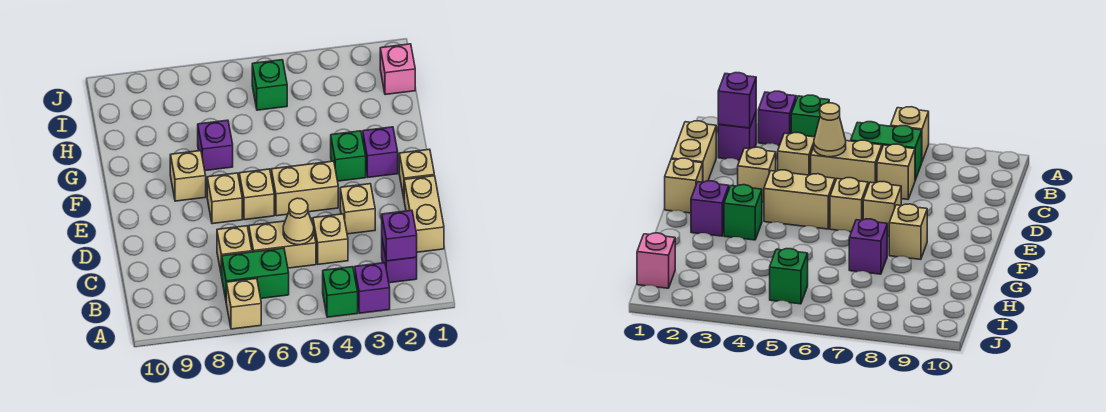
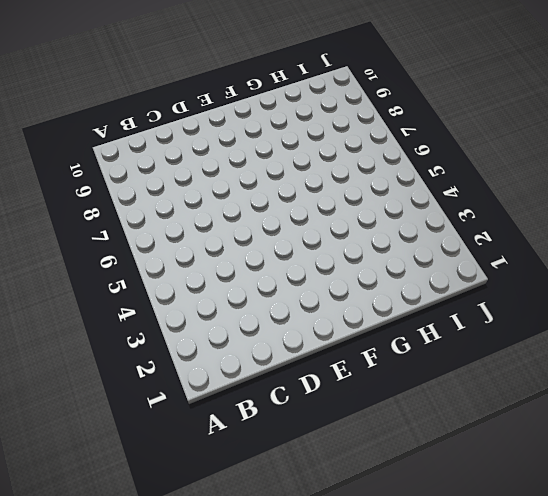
none -> purple 1x1 brick [355,263,390,313]
none -> green 1x1 brick [323,267,358,317]
none -> tan 1x1 brick [226,278,261,329]

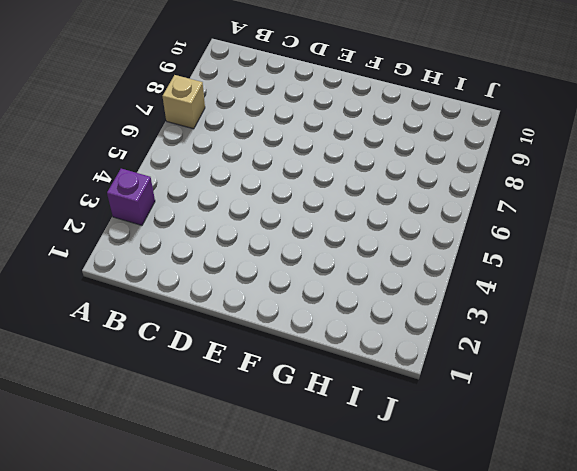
none -> green 1x1 brick [323,267,358,317]
none -> purple 1x1 brick [382,240,417,283]
none -> green 1x2 brick [222,248,289,299]

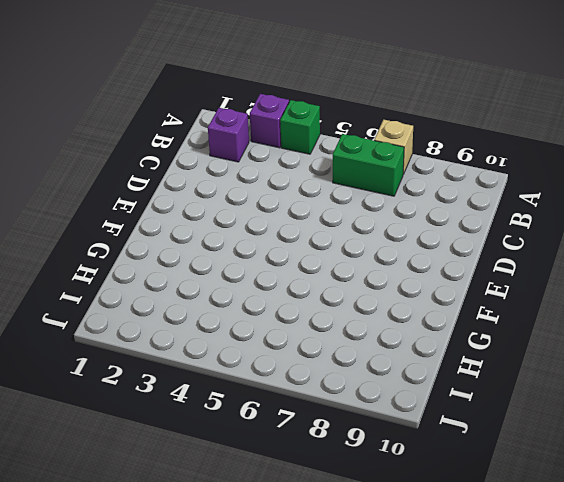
none -> tan 1x2 brick [404,176,444,252]
none -> tan 1x1 brick [313,214,348,264]
none -> tan 1x2 brick [249,218,316,268]

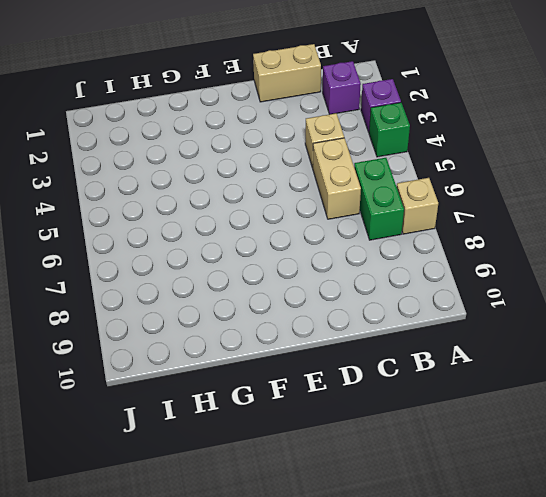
none -> tan 1x1 brick [217,226,252,276]
none -> tan 1x1 brick [340,184,375,234]
none -> tan 1x1 brick [399,149,434,197]

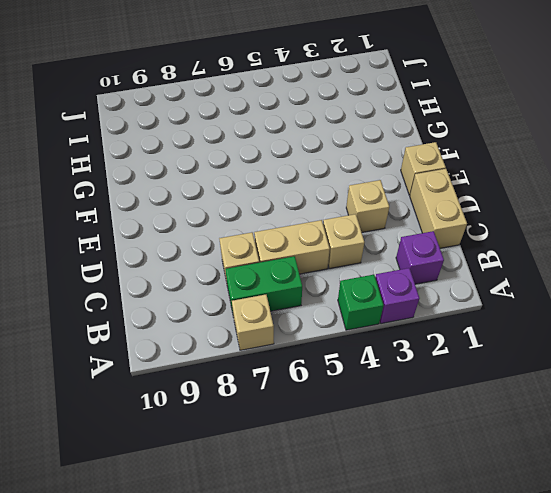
none -> tan 1x2 brick [271,161,338,216]
none -> tan 1x1 brick [239,169,274,220]
none -> tan 1x1 brick [207,173,242,224]

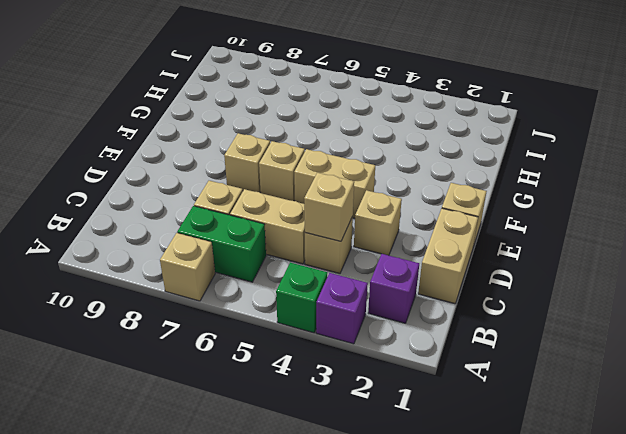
tan 1x1 brick [304,173,354,241] -> tan 1x1 brick moved to [170,151,206,201]
none -> purple 1x1 brick [363,127,398,178]
none -> green 1x1 brick [331,131,366,181]
none -> purple 1x1 brick [198,120,233,171]

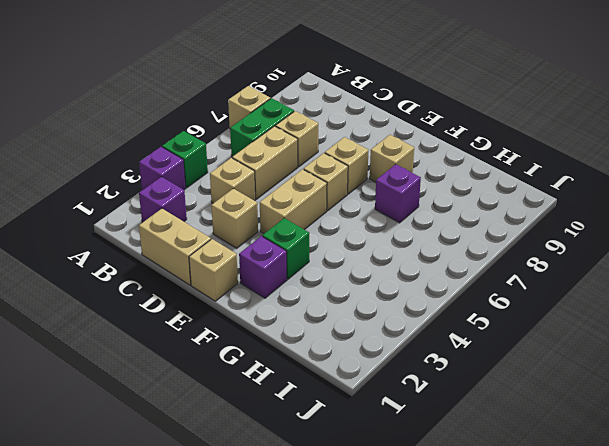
none -> pink 1x1 brick [380,44,415,95]
none -> green 1x1 brick [252,60,287,110]
none -> purple 1x1 brick [382,210,417,261]

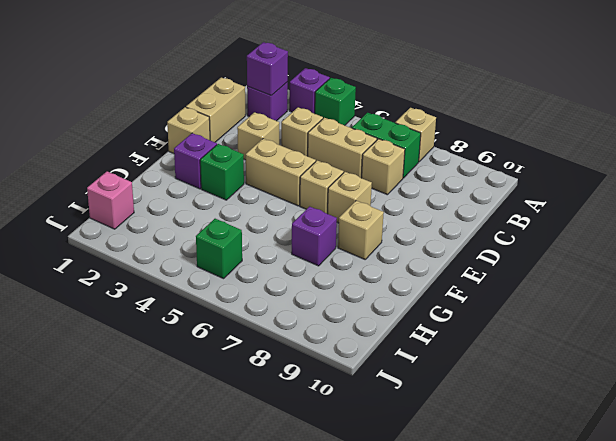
none -> tan 1x1 cone [283,198,314,245]

